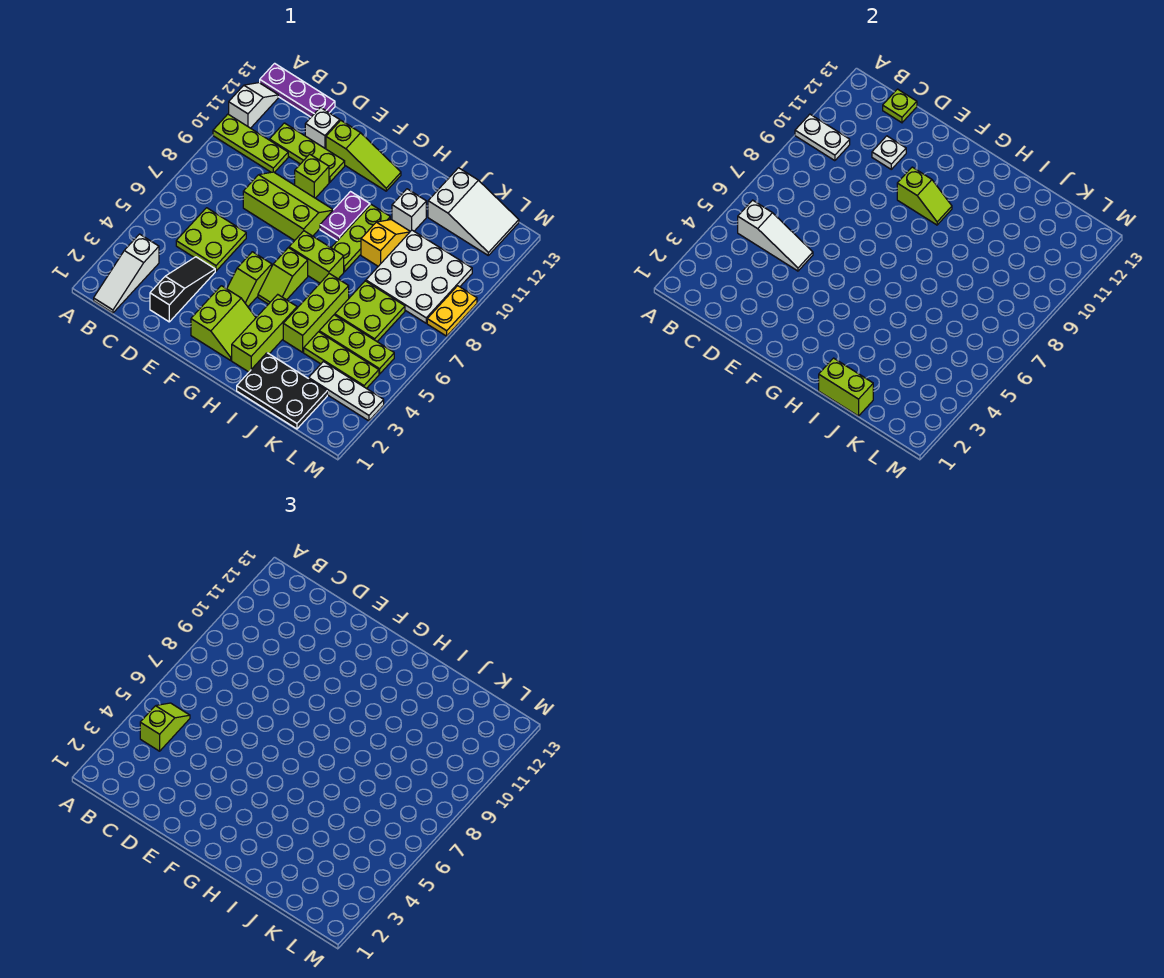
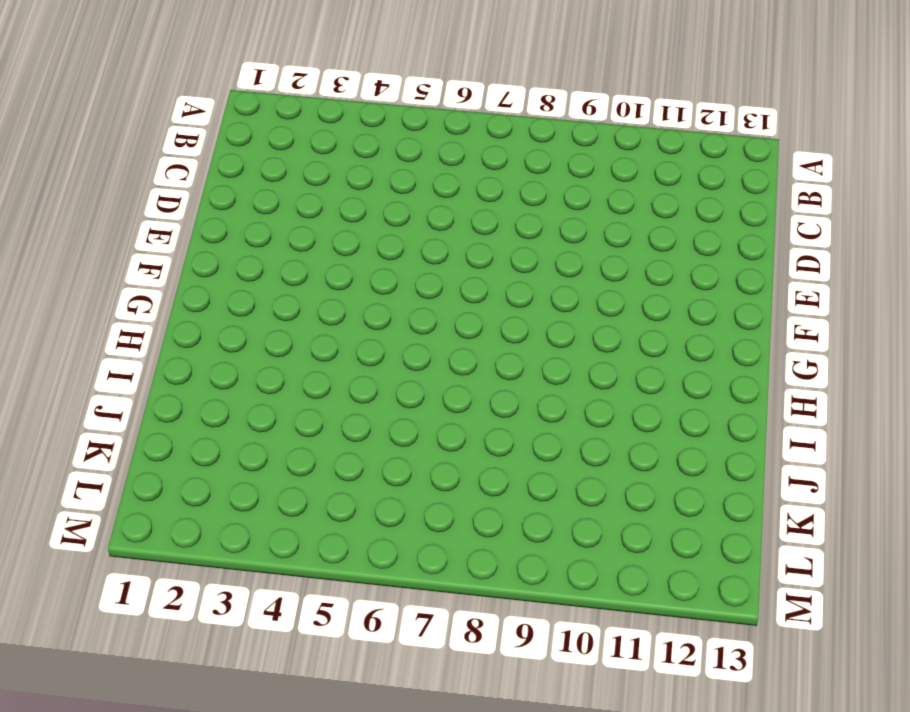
none -> lime 1x3 plate [213,114,288,173]
none -> white 1x2 slope [229,83,278,128]
none -> purple 1x3 plate [260,63,335,117]
none -> white 1x3 slope [94,234,159,313]

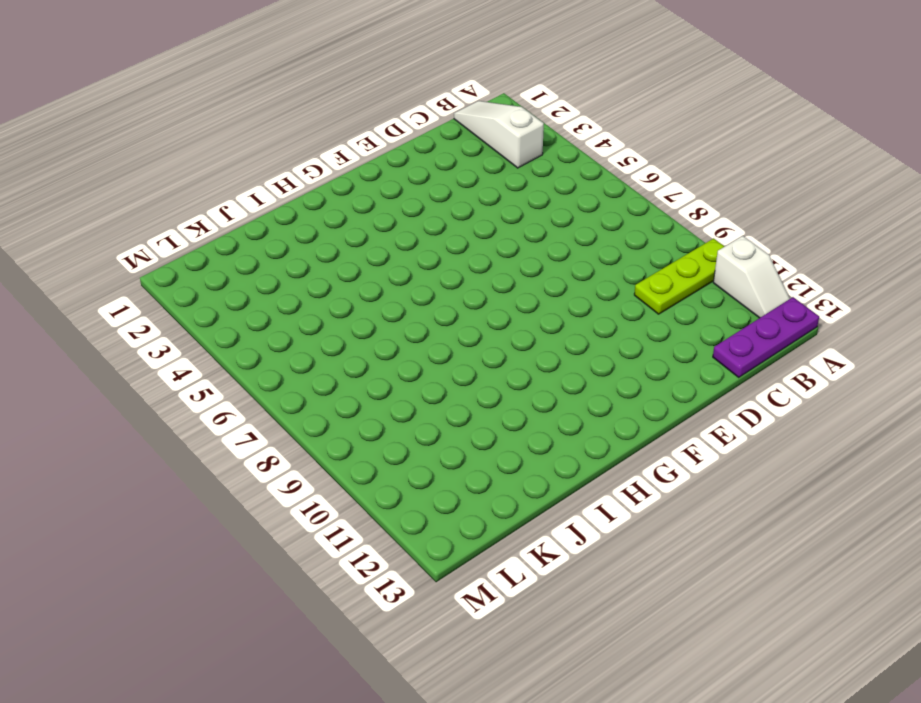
none -> lime 2x2 plate [176,208,246,271]
none -> lime 1x3 plate [269,123,345,182]
none -> black 1x3 slope [150,257,215,322]
none -> lime 2x3 slope [243,172,333,241]

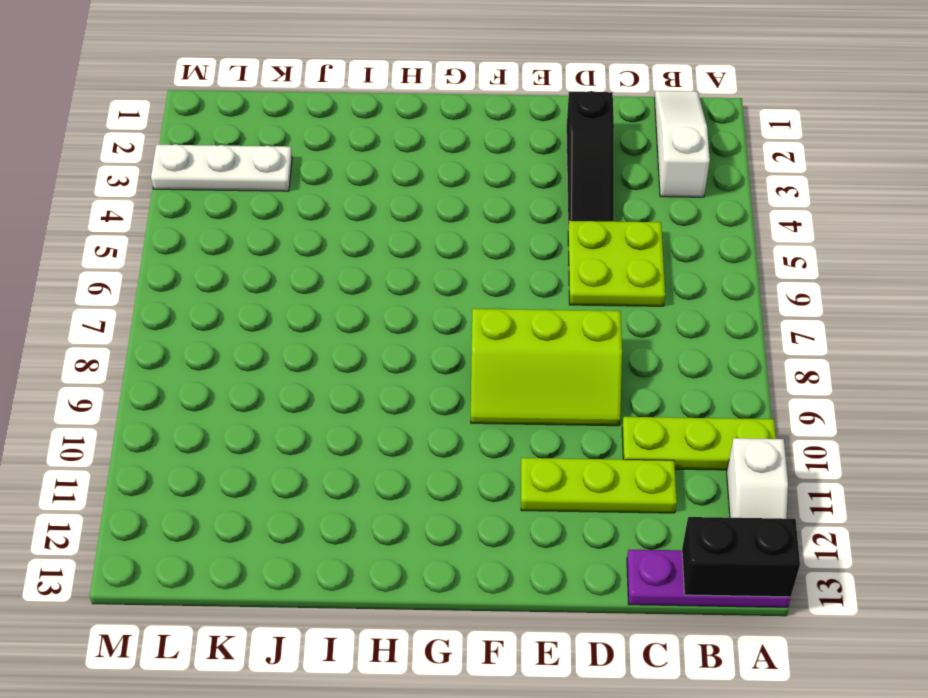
black 1x2 brick [682,517,800,597] -> none
none -> white 1x1 brick [305,107,340,149]
none -> lime 1x1 brick [295,154,329,198]
none -> lime 1x3 slope [326,120,401,191]
none -> lime 2x2 slope [191,286,256,360]

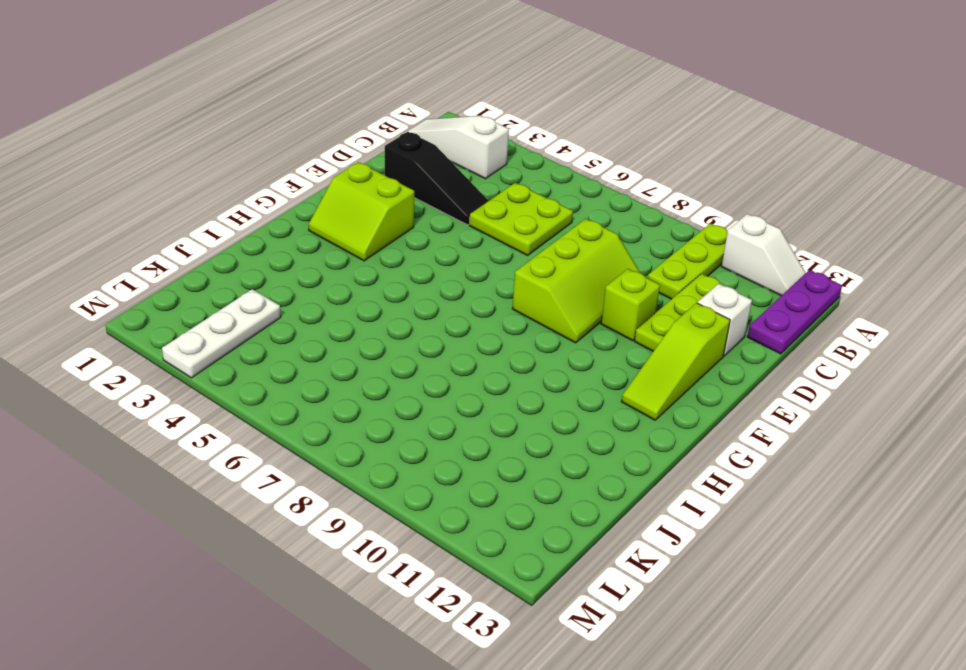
none -> lime 1x2 slope [227,252,272,306]
none -> lime 1x2 slope [258,248,308,304]
none -> lime 1x2 brick [289,231,344,283]
none -> purple 1x2 plate [320,192,370,241]

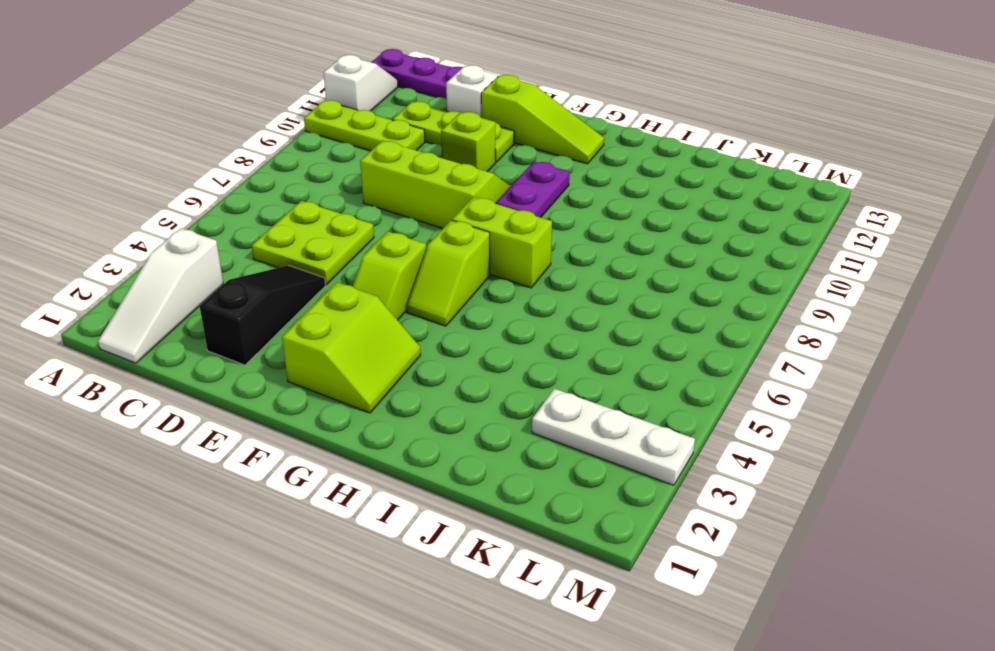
none -> lime 1x3 brick [232,295,297,372]
none -> lime 1x3 plate [331,205,390,272]
none -> black 2x3 plate [237,353,327,429]
none -> lime 1x3 brick [283,274,349,352]

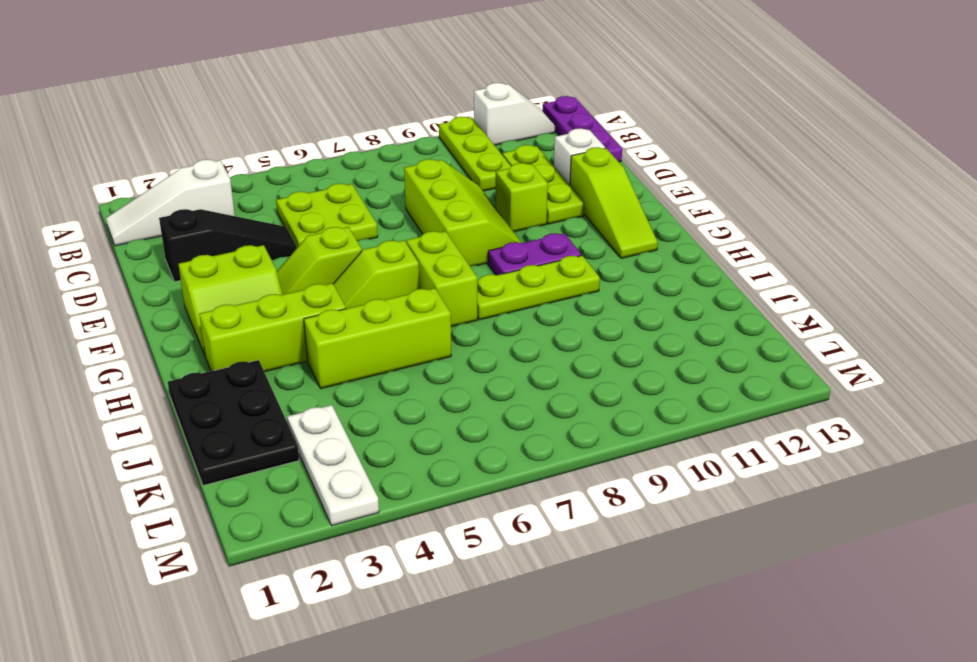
none -> yellow 1x2 slope [361,220,410,266]
none -> white 1x1 brick [392,189,426,231]
none -> lime 1x3 plate [304,332,379,389]
none -> lime 1x3 plate [319,315,394,374]

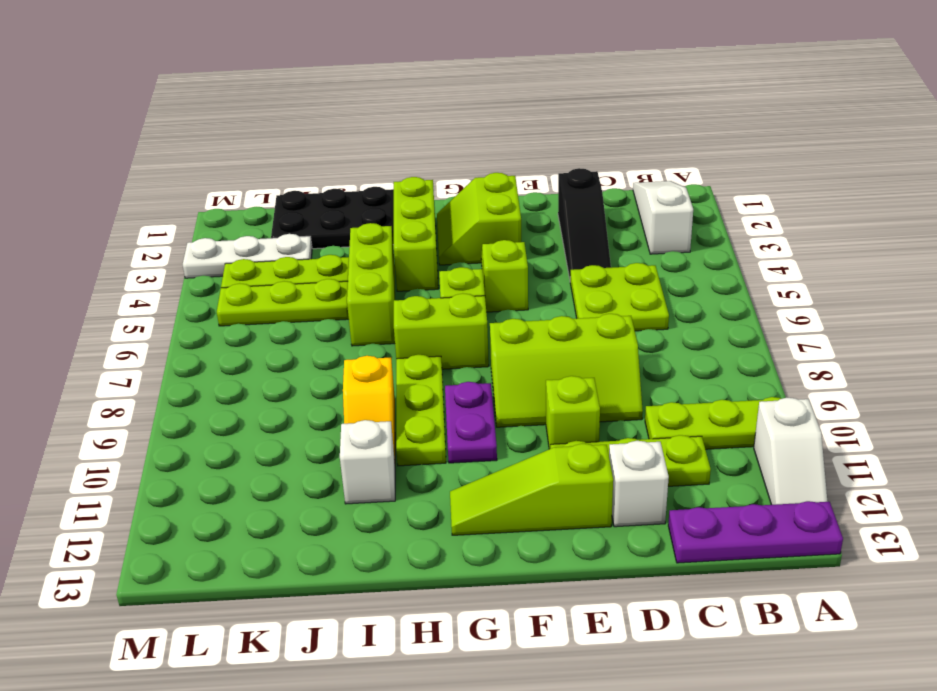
none -> lime 2x2 plate [335,281,405,342]
none -> white 3x3 plate [366,230,472,323]
none -> white 2x3 slope [428,168,519,255]
none -> yellow 1x2 plate [427,286,477,336]

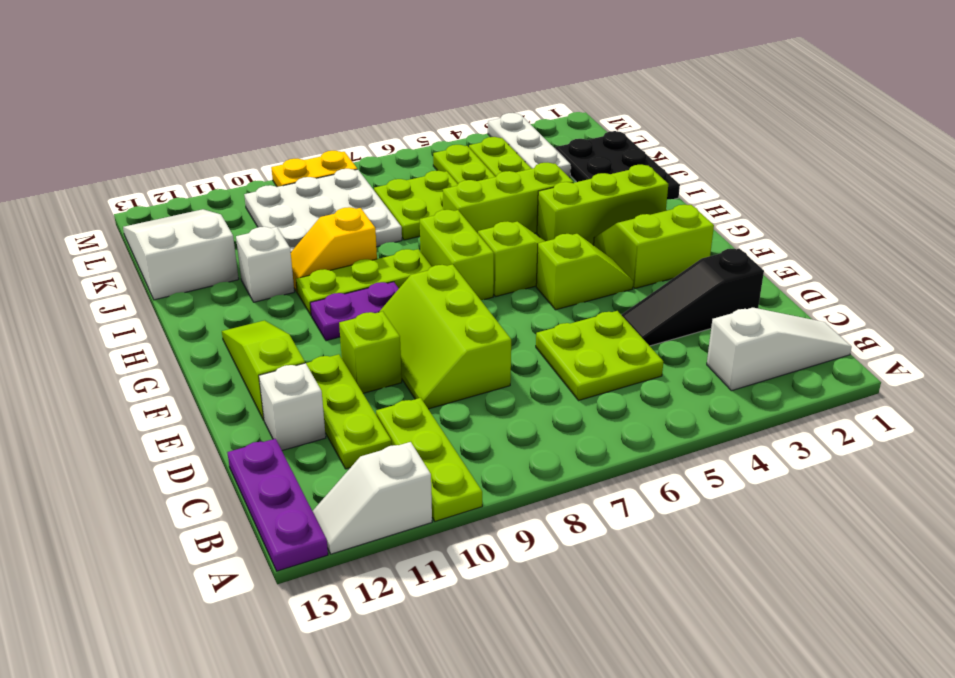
none -> white 1x2 plate [795,114,850,161]
none -> white 1x3 slope [738,200,813,271]
none -> lime 1x1 plate [883,89,917,123]
none -> white 1x1 plate [872,136,906,169]

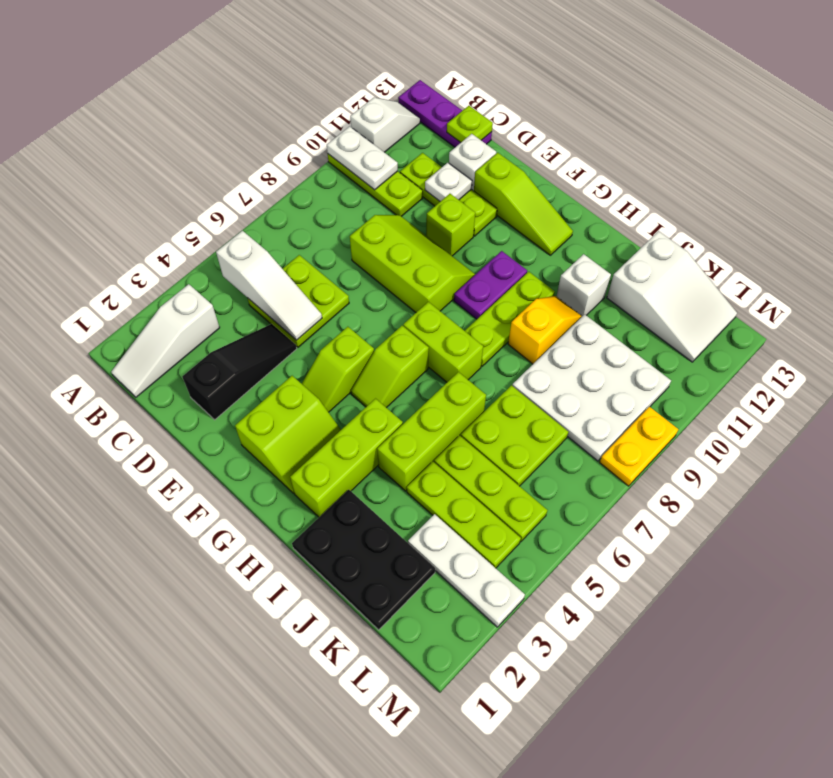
none -> lime 1x2 slope [897,167,952,225]
none -> lime 1x2 brick [819,358,873,416]
none -> lime 1x2 slope [140,703,190,751]

